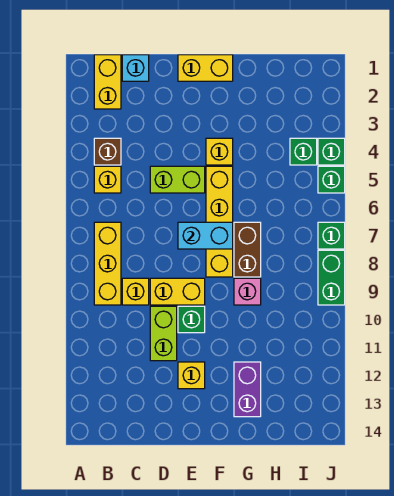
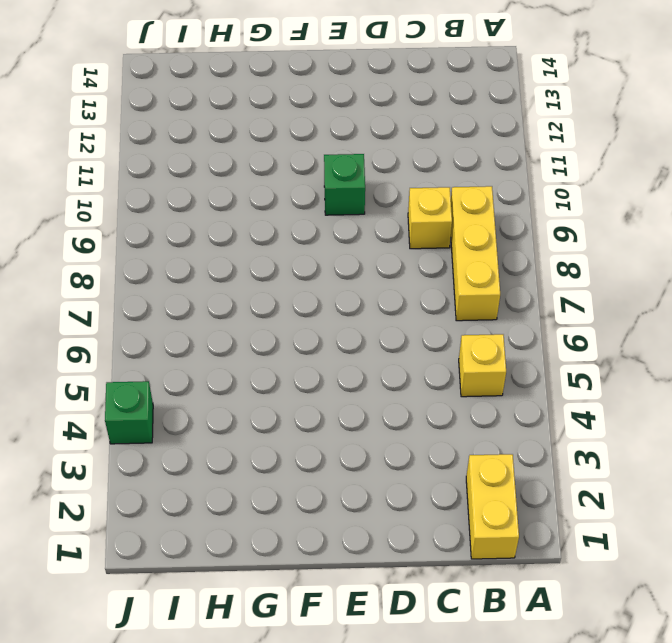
none -> brown 1x1 brick [94,138,121,165]
none -> cyan 1x1 brick [122,55,149,81]
none -> lime 1x2 brick [150,166,205,193]

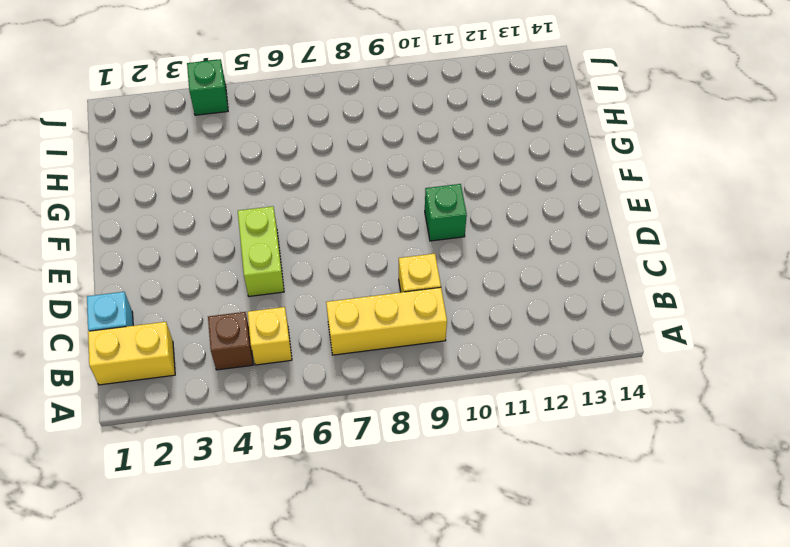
none -> yellow 1x2 brick [150,278,205,305]
none -> lime 1x2 brick [150,306,177,361]
none -> yellow 1x2 brick [178,55,233,81]

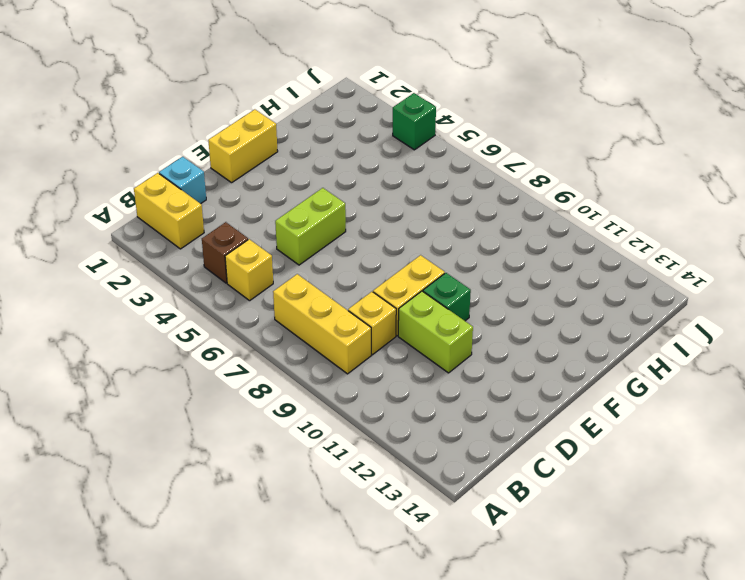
none -> yellow 1x1 brick [178,362,205,389]
none -> yellow 1x1 brick [206,138,233,165]
none -> yellow 1x4 brick [206,166,233,277]

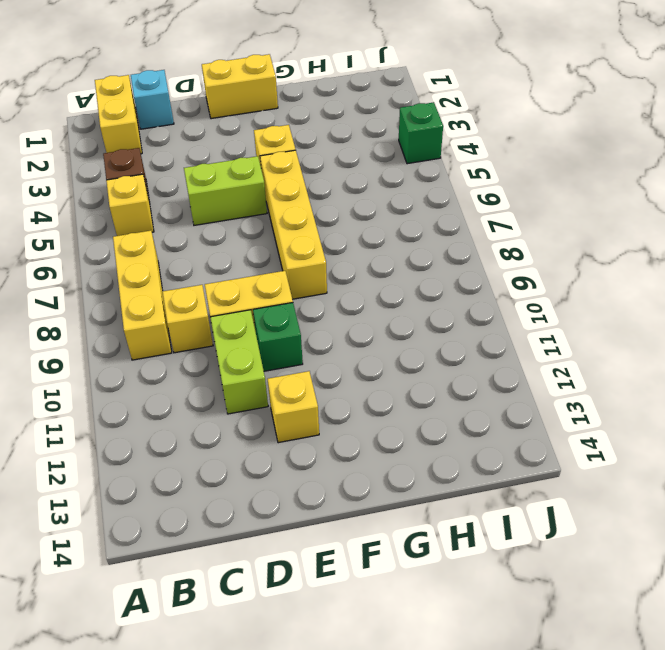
none -> brown 1x2 brick [234,222,261,277]
none -> pink 1x1 brick [234,278,261,305]
none -> purple 1x2 brick [234,362,261,417]

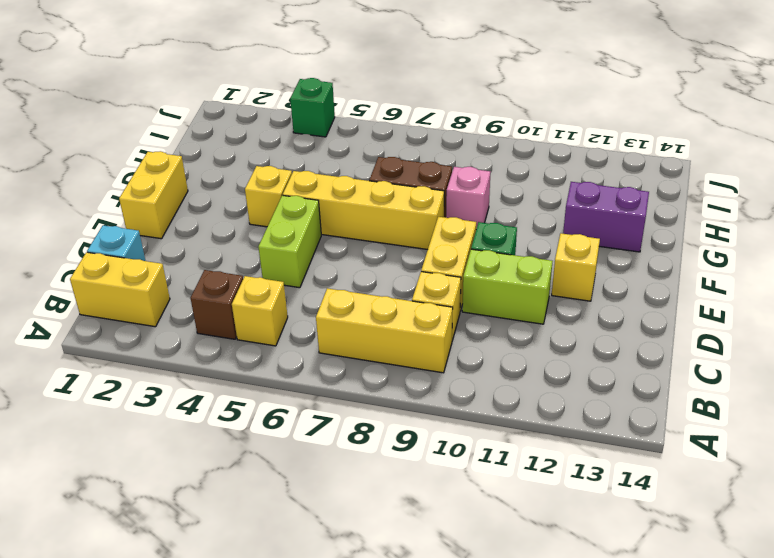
none -> green 1x1 brick [290,138,317,165]
none -> green 1x1 brick [318,166,345,193]
none -> green 1x1 brick [318,222,345,249]

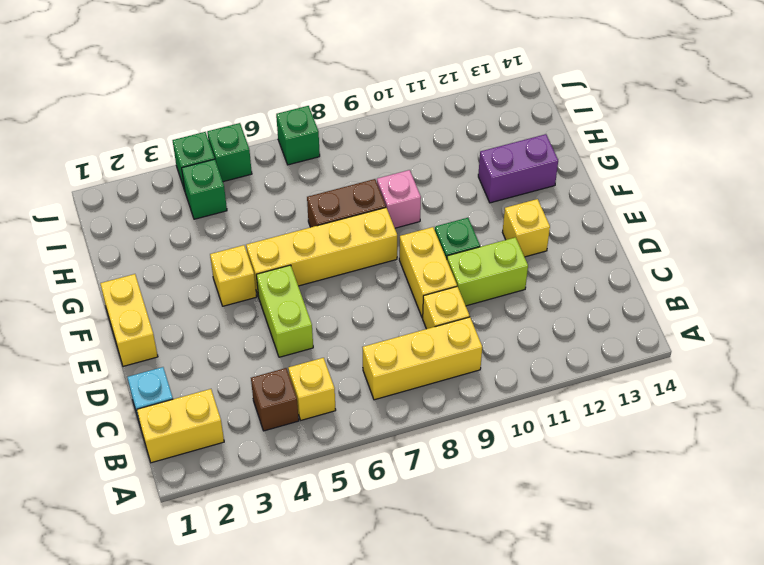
none -> green 1x2 brick [318,250,345,305]
none -> cyan 1x2 brick [178,222,233,249]

